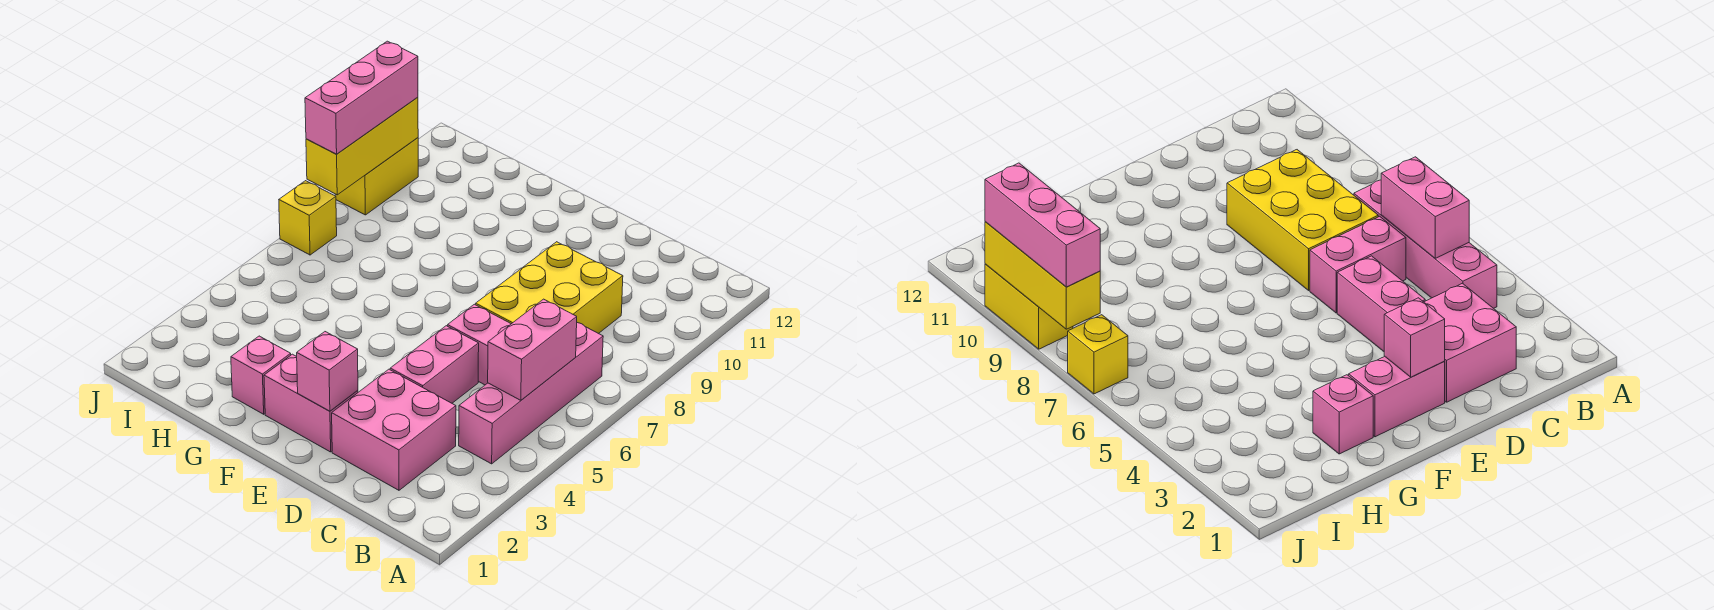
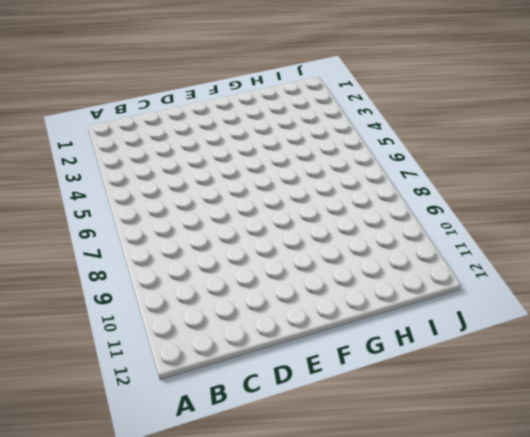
none -> pink 1x4 brick [459,323,603,464]
none -> pink 2x2 brick [332,369,456,490]
none -> pink 1x2 brick [448,304,511,385]

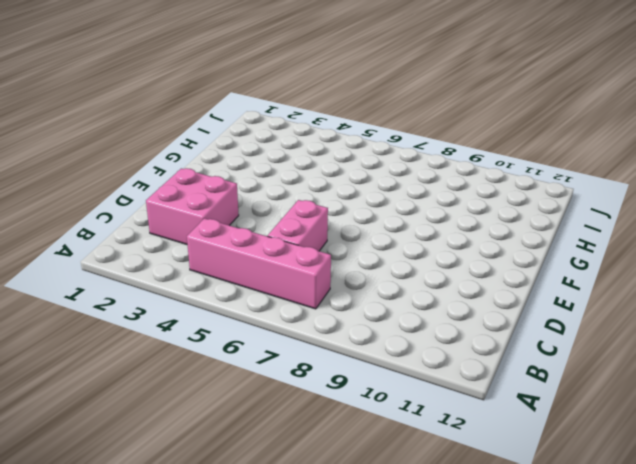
none -> yellow 2x3 brick [476,242,623,334]
none -> pink 1x2 brick [390,326,479,403]
none -> pink 1x2 brick [264,354,358,452]

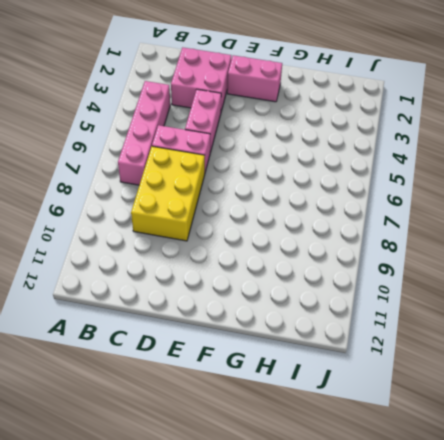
none -> pink 1x1 brick [231,336,291,414]
none -> yellow 1x1 brick [279,181,337,255]
none -> yellow 1x2 brick [335,138,418,215]

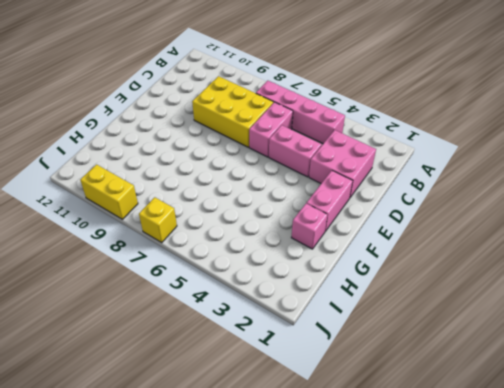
none -> pink 1x2 brick [488,299,577,400]
none -> pink 1x1 brick [297,332,358,411]
none -> yellow 1x3 brick [306,97,418,195]

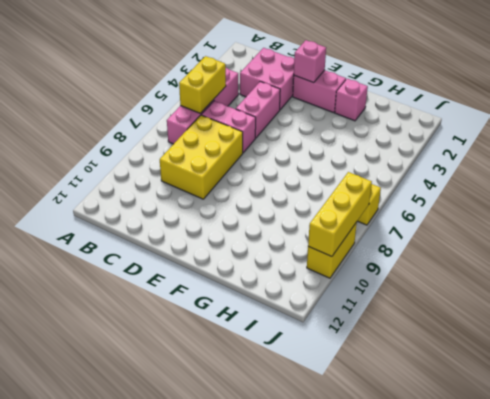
yellow 1x2 brick [179,56,226,113] -> pink 1x2 brick [488,299,577,400]
none -> pink 1x3 brick [305,41,418,154]

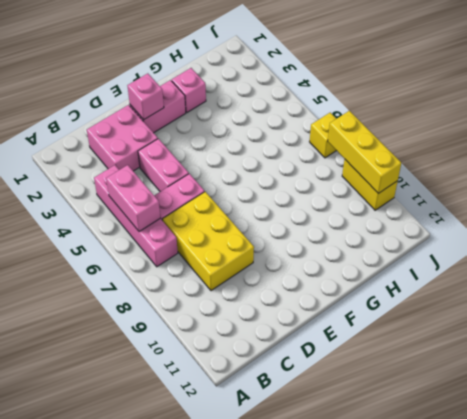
none -> pink 1x3 brick [305,41,418,154]

